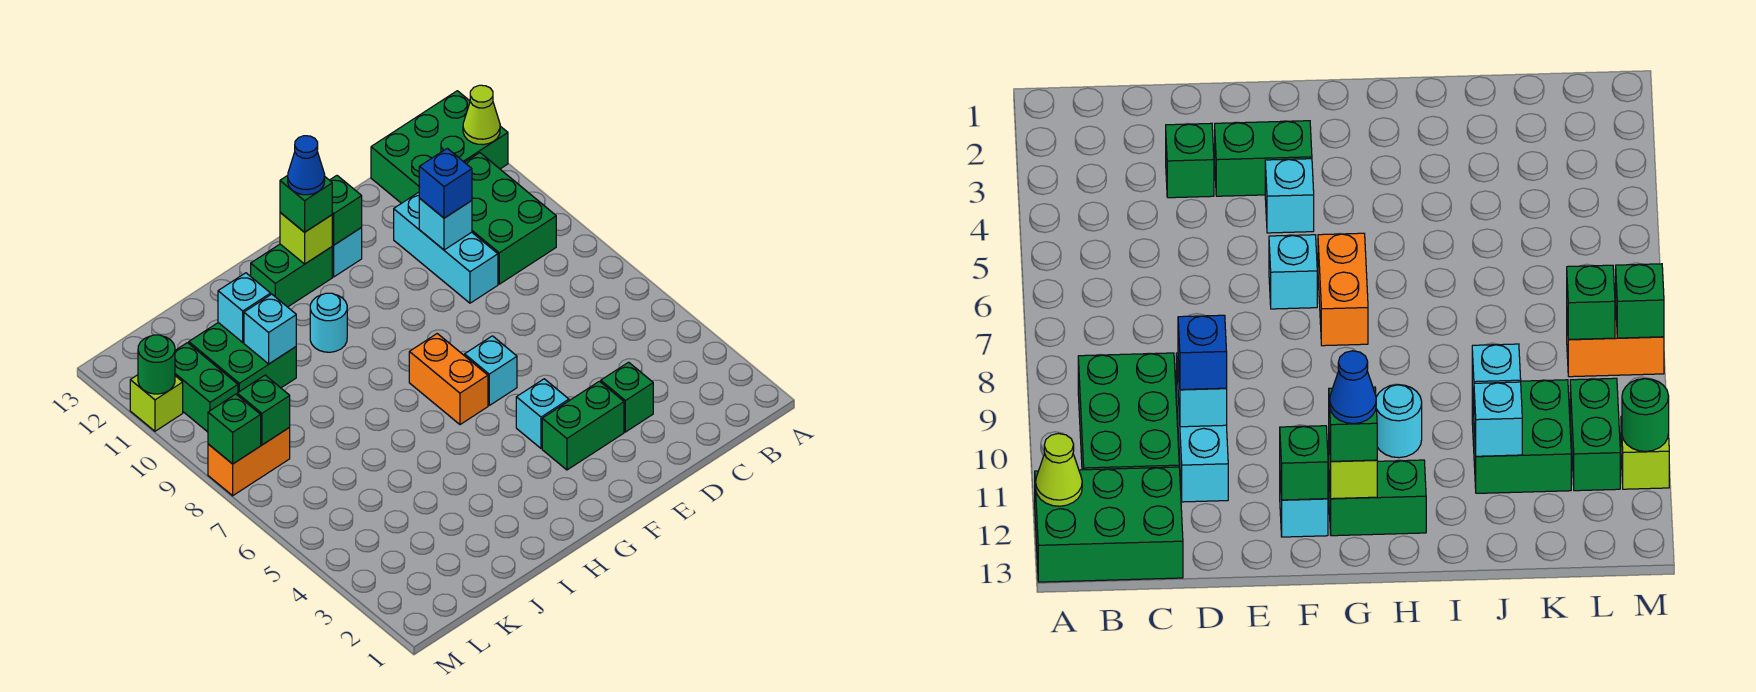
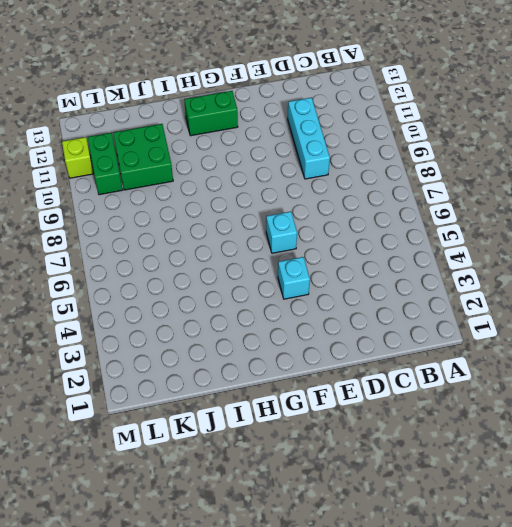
none -> green 2x3 brick [371,91,508,203]
none -> green 2x3 brick [465,153,556,284]
none -> green 1x1 brick [601,362,653,432]

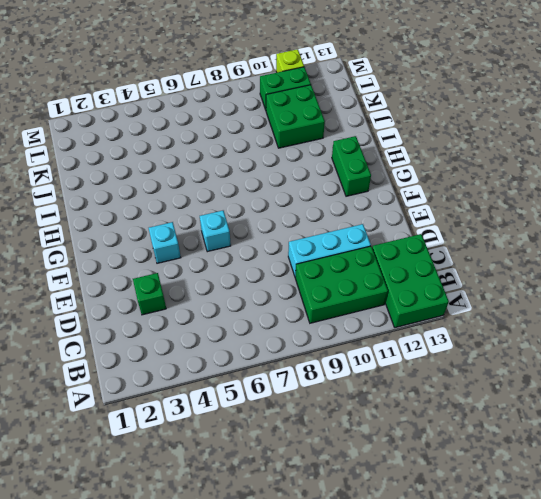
none -> green 1x2 brick [542,381,624,470]
none -> cyan 1x1 brick [332,228,362,277]
none -> orange 1x2 brick [409,334,488,425]

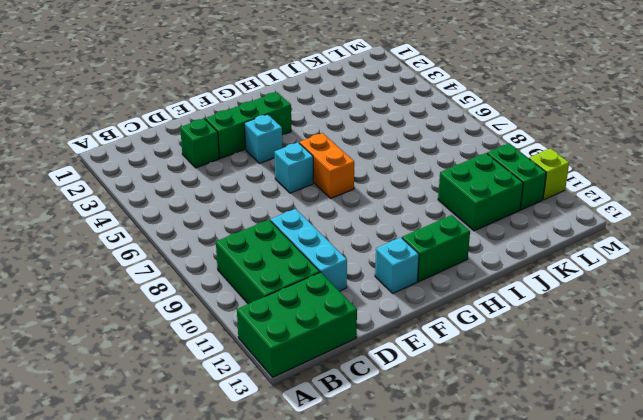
green 1x3 brick [205,92,291,159] -> green 1x2 brick [542,381,624,470]
none -> cyan 1x1 round brick [310,293,347,352]
none -> orange 1x2 brick [208,427,290,496]
none -> lime 1x1 cone [463,85,500,145]

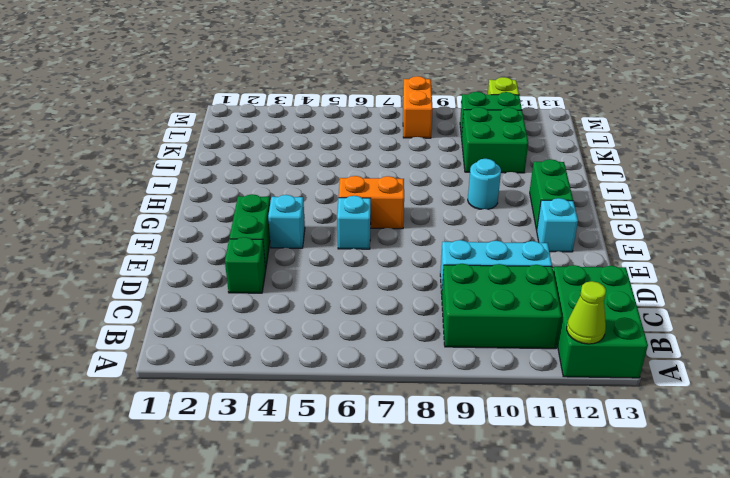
none -> cyan 1x1 brick [419,198,472,250]
none -> green 1x1 brick [330,176,362,245]
none -> lime 1x1 brick [280,212,332,264]

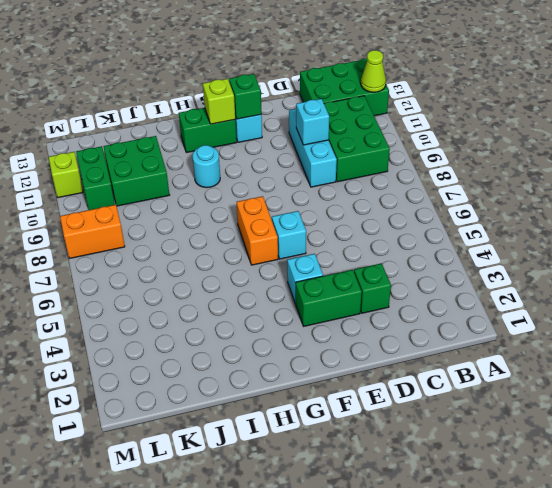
none -> cyan 1x1 brick [244,294,296,364]
none -> cyan 1x1 brick [218,273,271,342]
none -> green 1x1 brick [237,375,290,445]

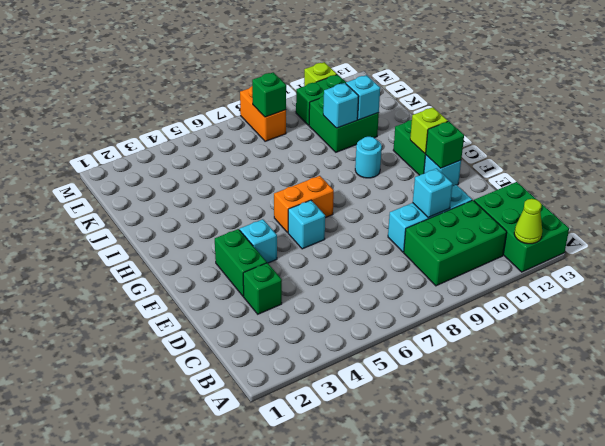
none -> green 1x1 brick [208,394,261,464]
none -> green 1x1 round brick [138,335,175,394]
none -> blue 1x1 brick [419,148,472,218]

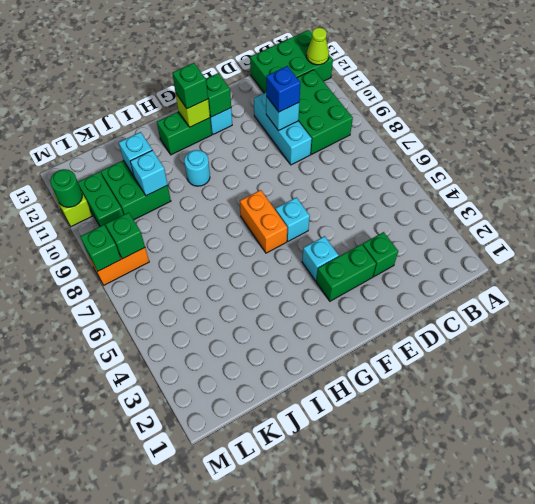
none -> blue 1x1 cone [288,136,325,195]

